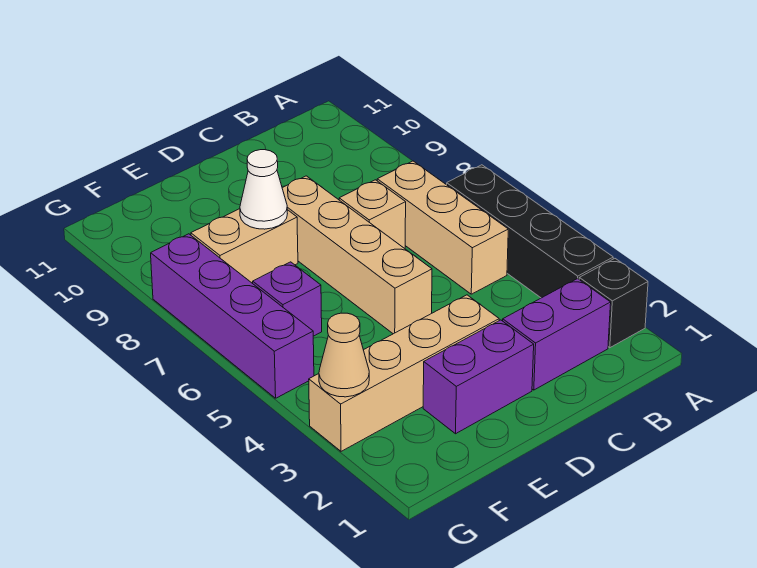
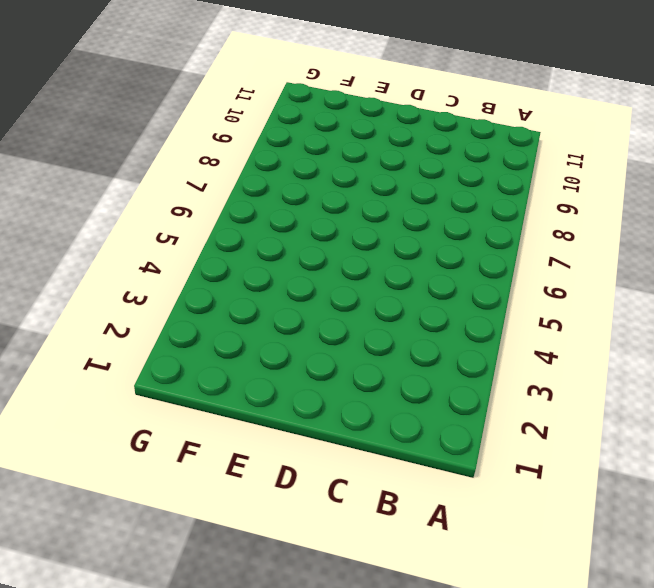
none -> black 1x1 brick [579,259,648,348]
none -> black 1x4 brick [447,165,613,298]
none -> purple 1x2 brick [503,278,611,390]

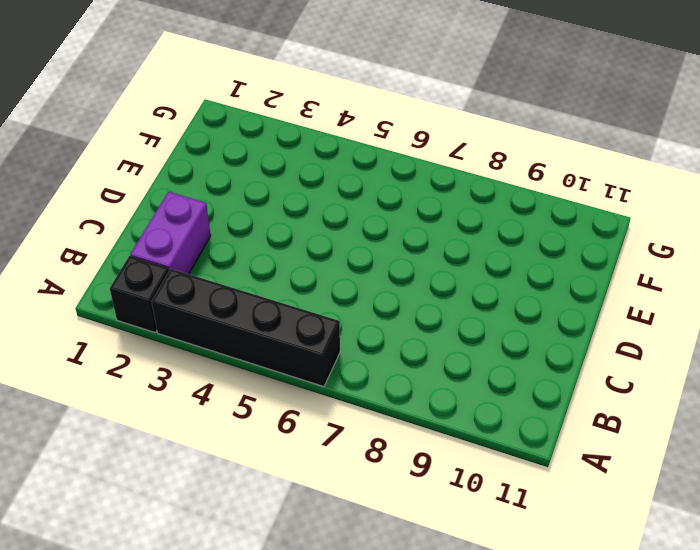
none -> tan 1x3 brick [377,161,508,294]
none -> tan 1x1 brick [339,180,406,248]
none -> purple 1x2 brick [423,320,534,434]

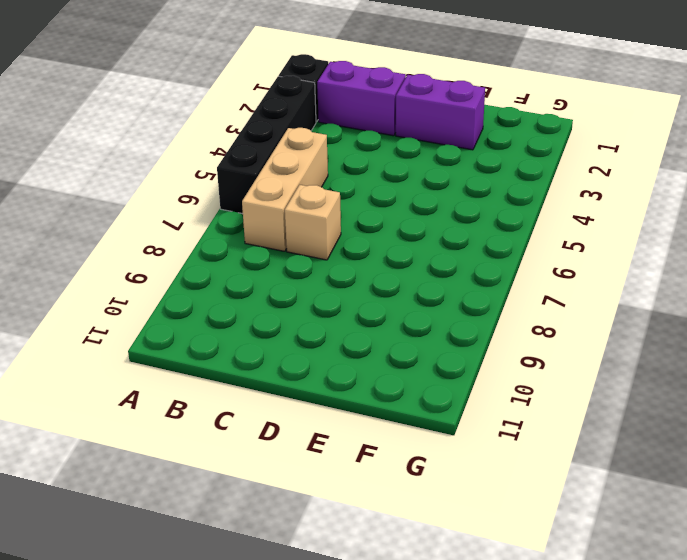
none -> tan 1x4 brick [309,295,499,451]
none -> tan 1x4 brick [282,176,432,334]
none -> tan 1x2 brick [191,209,298,283]

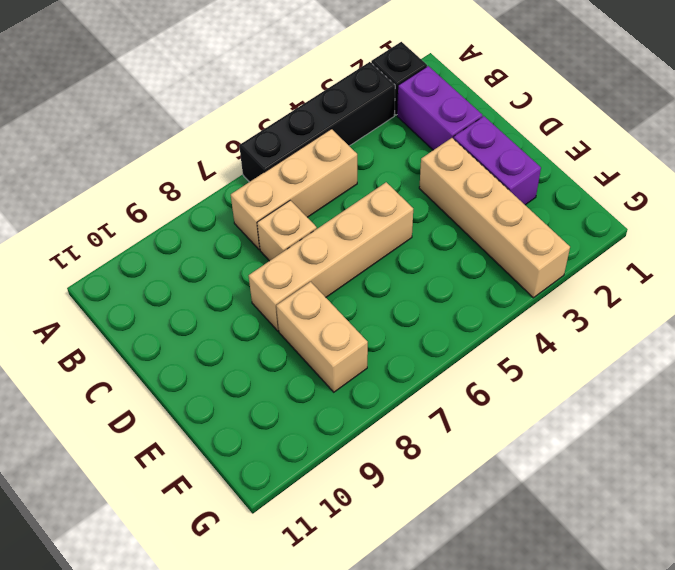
none -> purple 1x1 brick [253,262,322,336]
none -> purple 1x4 brick [151,234,314,398]
none -> white 1x1 cone [240,150,287,229]

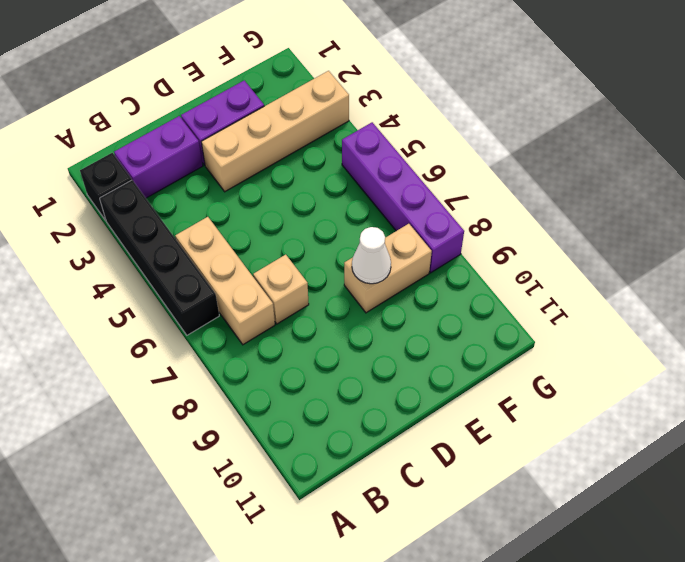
none -> tan 1x4 brick [282,176,432,334]
none -> purple 1x1 brick [253,262,322,336]
none -> tan 1x1 cone [319,313,369,397]

